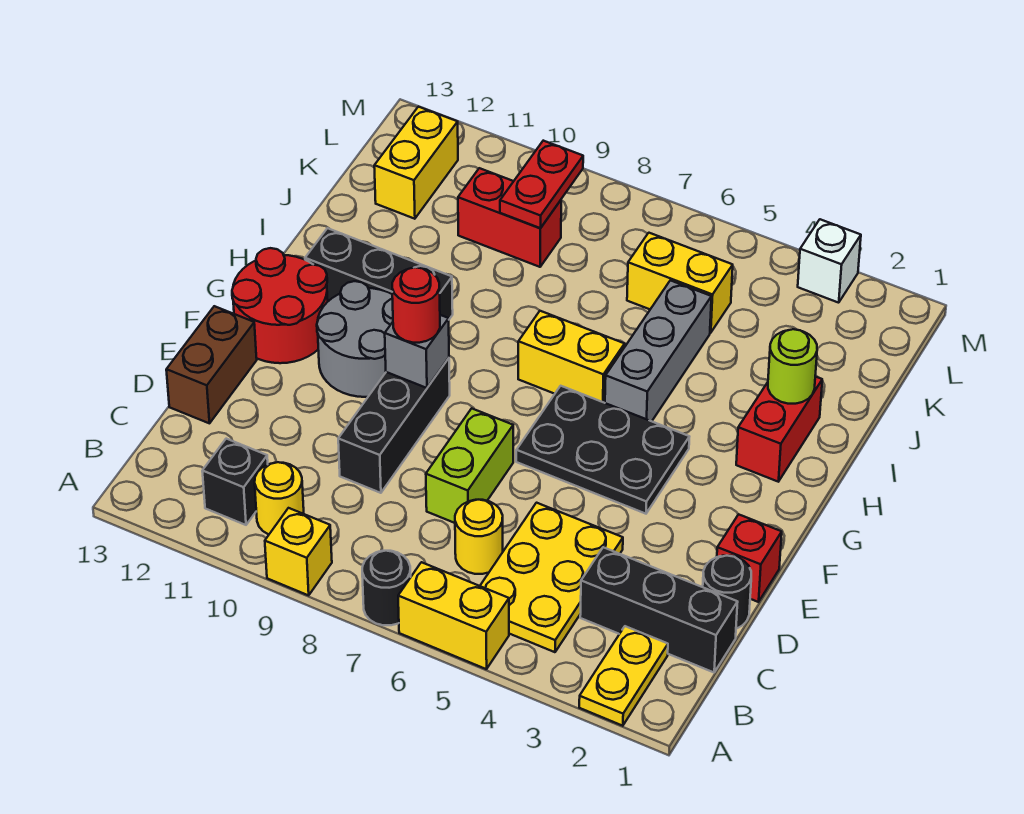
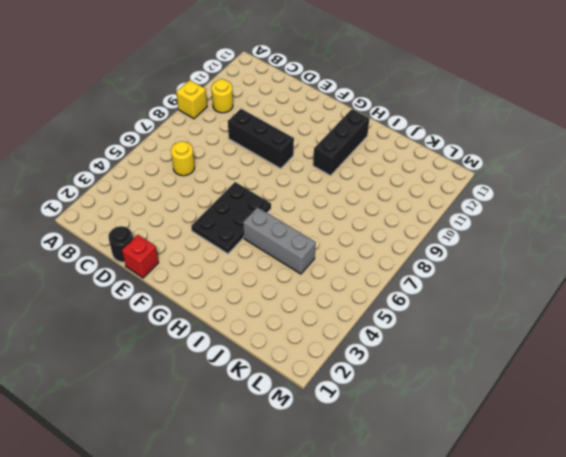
none -> yellow 1x2 plate [579,626,668,726]
none -> yellow 1x2 brick [398,562,509,669]
none -> black 1x1 round brick [362,551,411,625]

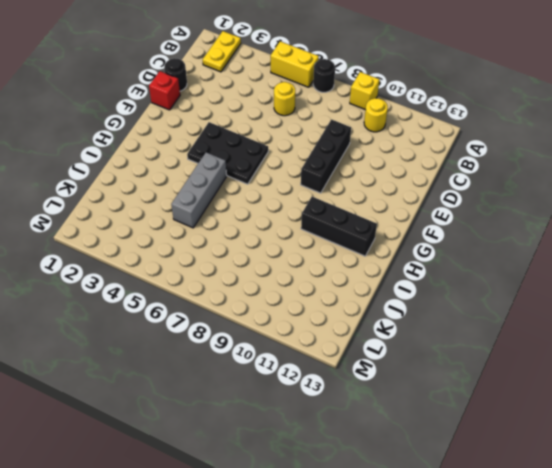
none -> yellow 2x3 plate [480,503,623,652]
none -> black 1x1 brick [202,439,268,525]
none -> black 1x3 brick [580,547,738,672]

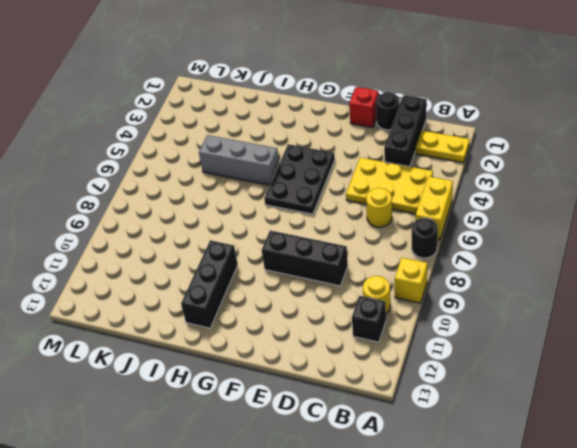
none -> lime 1x2 brick [426,408,513,523]
none -> brown 1x2 brick [166,306,257,423]
none -> grey 2x2 round brick [317,281,393,397]

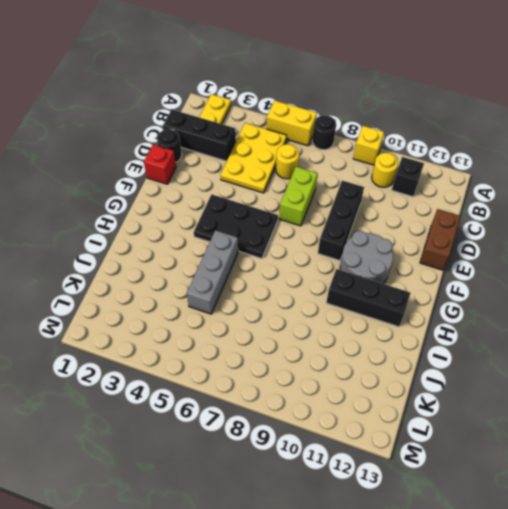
none -> red 2x2 round brick [232,248,328,363]
none -> red 1x2 brick [736,376,822,482]
none -> yellow 1x2 brick [518,311,625,403]

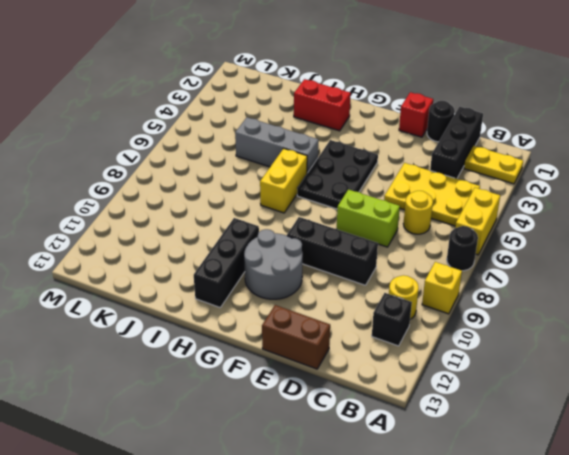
none -> red 2x2 round brick [232,248,328,363]
none -> yellow 1x2 brick [627,233,733,333]
none -> red 1x2 brick [458,168,561,267]

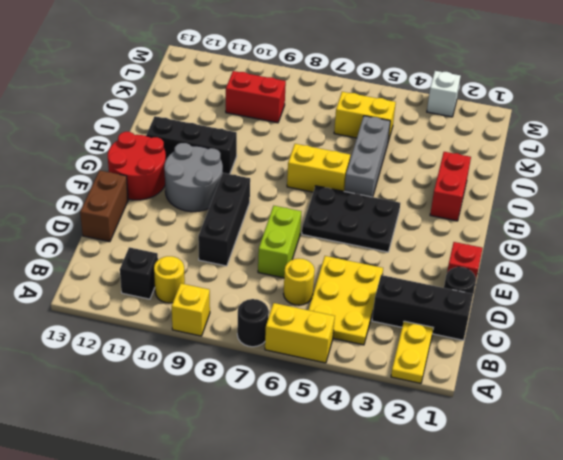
none -> yellow 1x2 brick [374,107,458,219]
none -> grey 1x1 brick [385,315,449,388]
none -> lime 1x1 round brick [768,329,817,404]

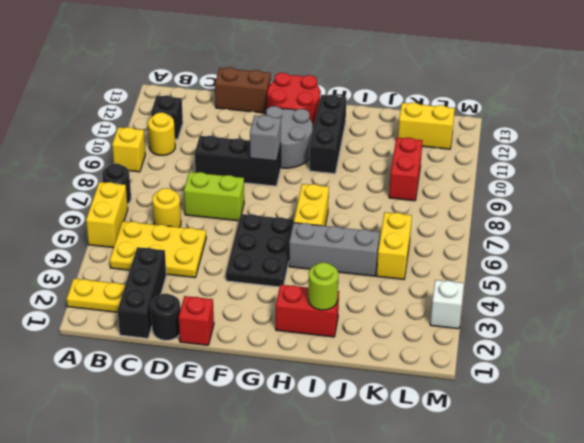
none -> red 1x2 plate [500,141,583,228]
none -> red 1x1 round brick [392,267,440,343]

